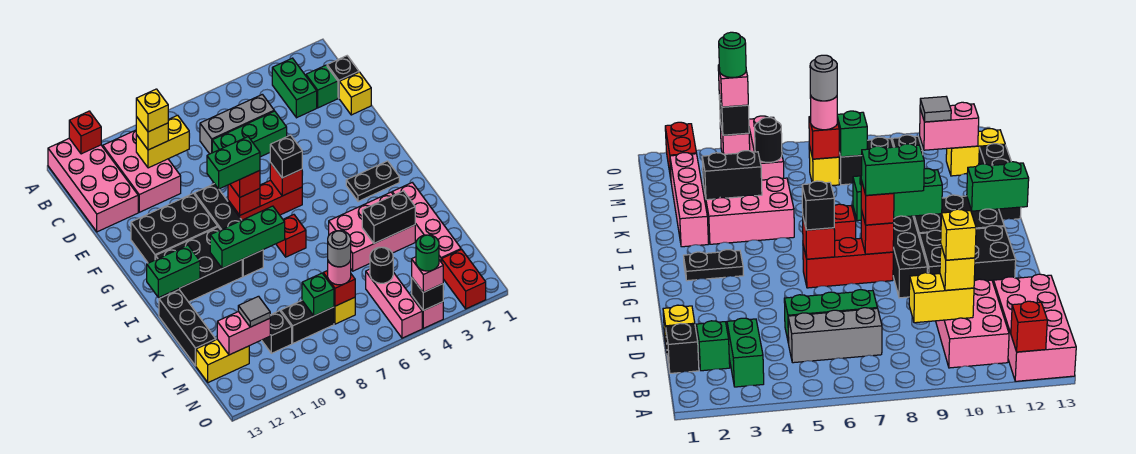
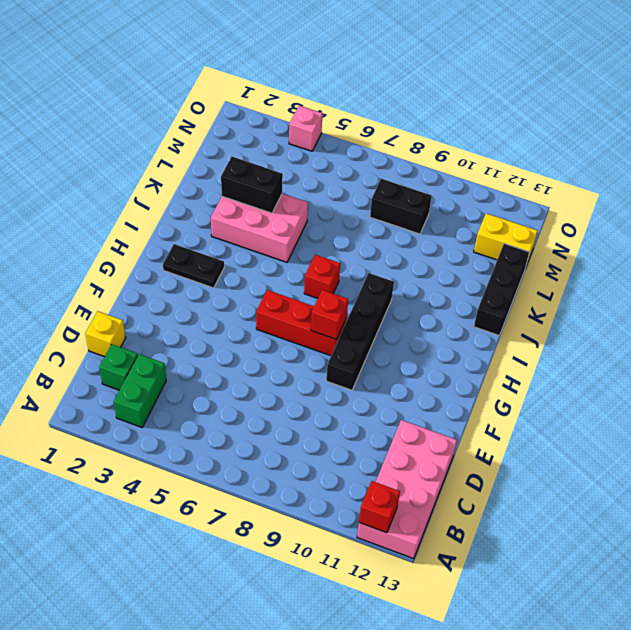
none -> pink 2x3 brick [103,130,181,212]
none -> black 1x1 brick [327,56,359,98]
none -> grey 1x3 brick [200,94,274,154]
none -> green 1x3 brick [212,111,287,157]

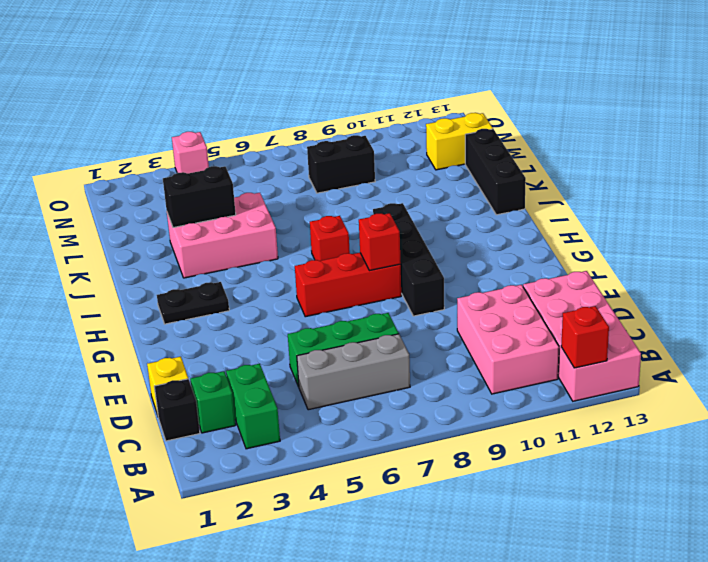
none -> black 2x3 brick [131,193,218,263]
none -> black 2x3 brick [156,227,242,302]
none -> pink 1x4 brick [392,183,461,263]
none -> pink 1x3 brick [366,269,422,338]

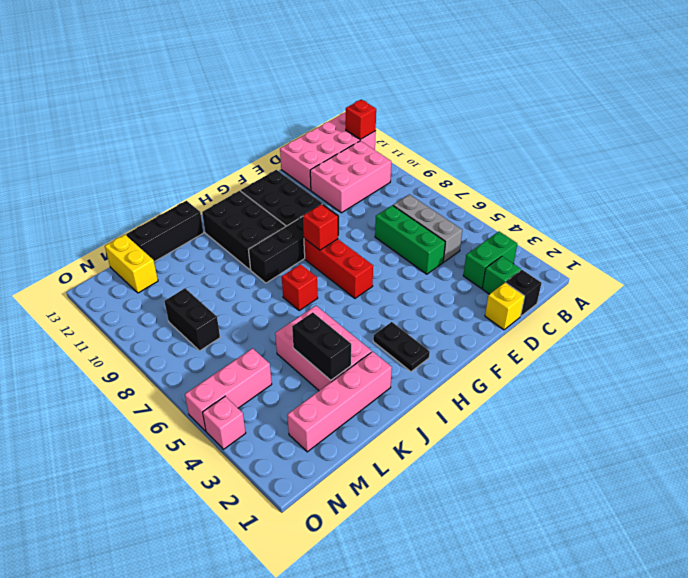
none -> yellow 1x1 brick [334,297,355,324]
none -> black 1x1 brick [262,311,292,353]
none -> red 1x2 brick [442,249,486,309]
none -> yellow 1x2 brick [136,115,189,168]

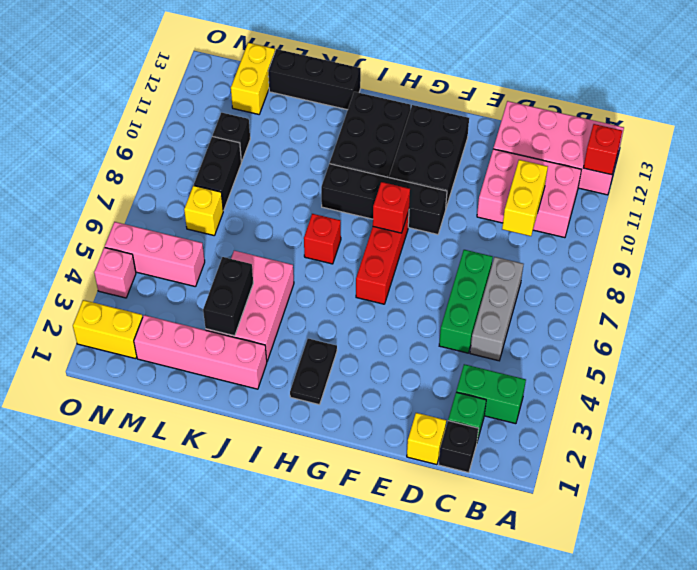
yellow 1x2 brick [73,300,143,359] -> red 1x2 brick [442,249,486,309]
none -> red 1x1 brick [270,162,302,196]
none -> green 1x3 brick [210,206,285,268]
none -> green 1x2 brick [147,245,200,298]
none -> black 1x1 round brick [370,247,393,283]

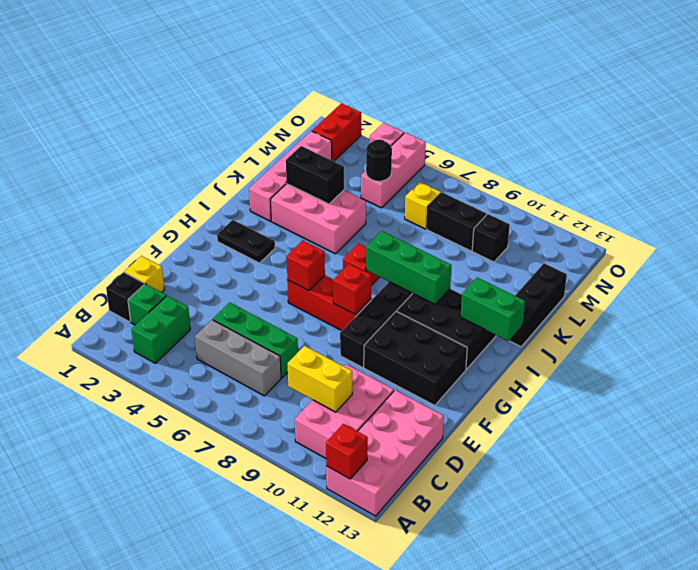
none -> yellow 1x2 brick [196,339,249,383]
none -> red 1x1 brick [323,271,355,306]
none -> green 1x1 brick [302,273,334,316]
none -> pink 1x2 brick [217,311,270,355]

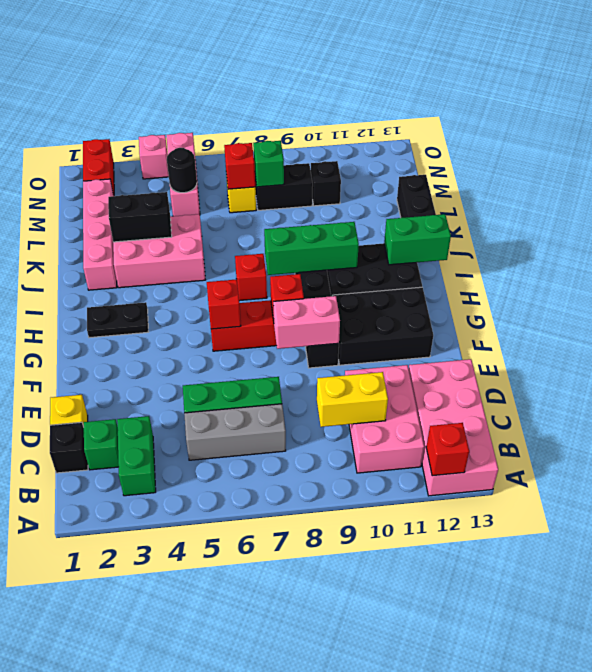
pink 1x2 brick [273,296,340,349] -> pink 1x2 brick moved to [217,311,270,355]
none -> yellow 1x2 brick [196,339,249,383]
none -> black 1x1 brick [412,278,443,310]
none -> yellow 1x1 brick [136,117,168,150]
none -> black 1x1 brick [270,135,302,178]

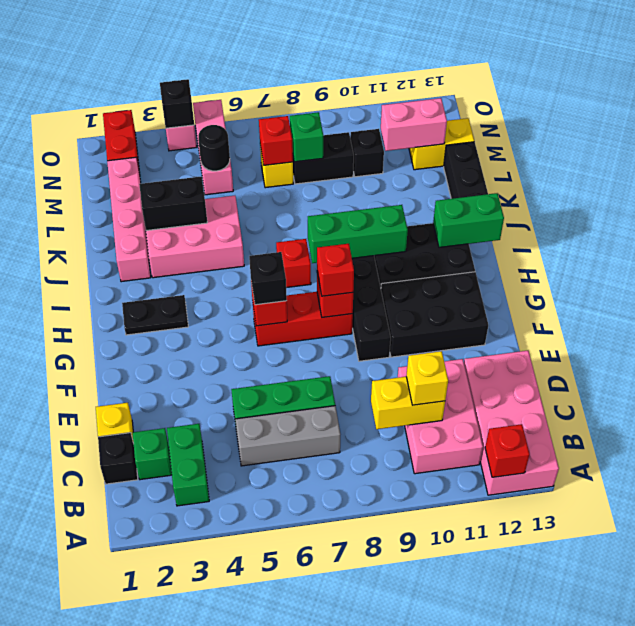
none -> pink 1x1 round brick [328,260,351,285]
none -> grey 1x1 tile [238,296,270,327]
none -> pink 1x1 brick [412,257,443,292]
none -> yellow 1x1 brick [136,89,168,132]

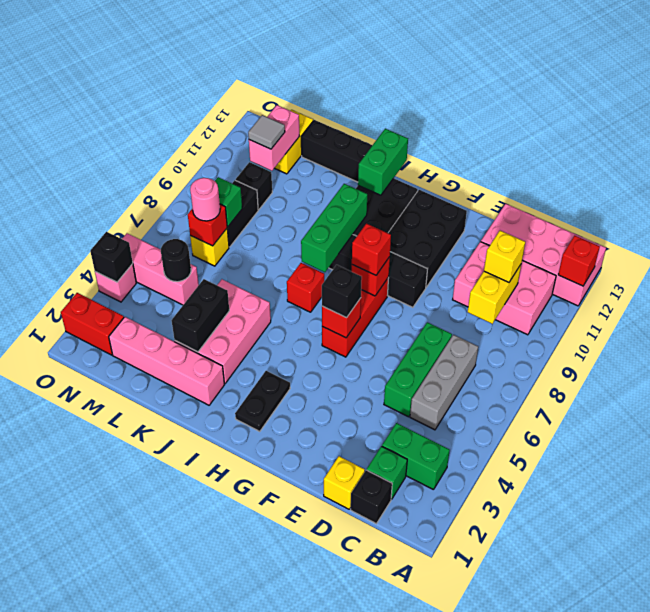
none -> pink 1x1 brick [412,257,443,292]
none -> yellow 1x1 brick [136,89,168,132]
none -> green 1x2 brick [207,137,260,189]
none -> grey 1x1 round brick [328,231,351,267]

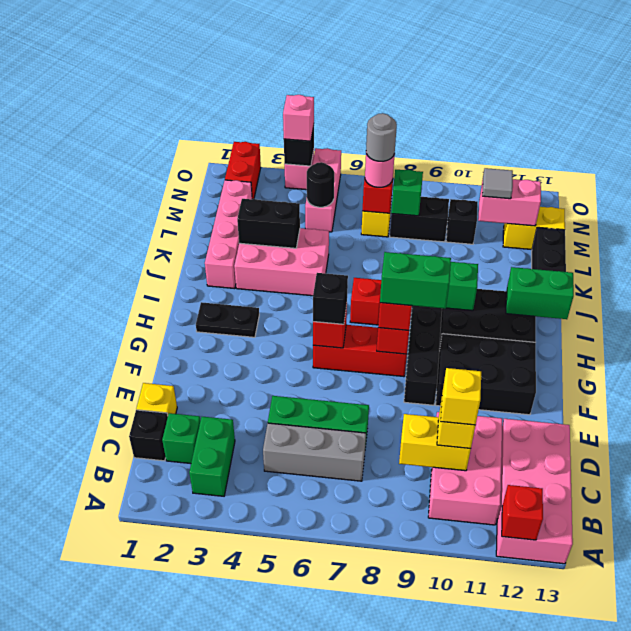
none -> green 1x1 round brick [416,235,439,271]

